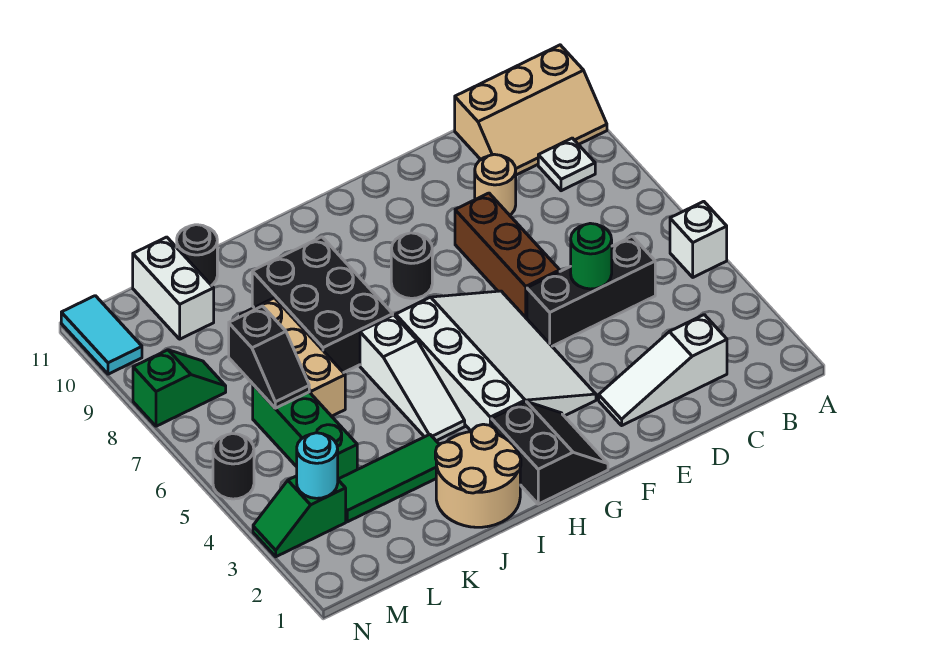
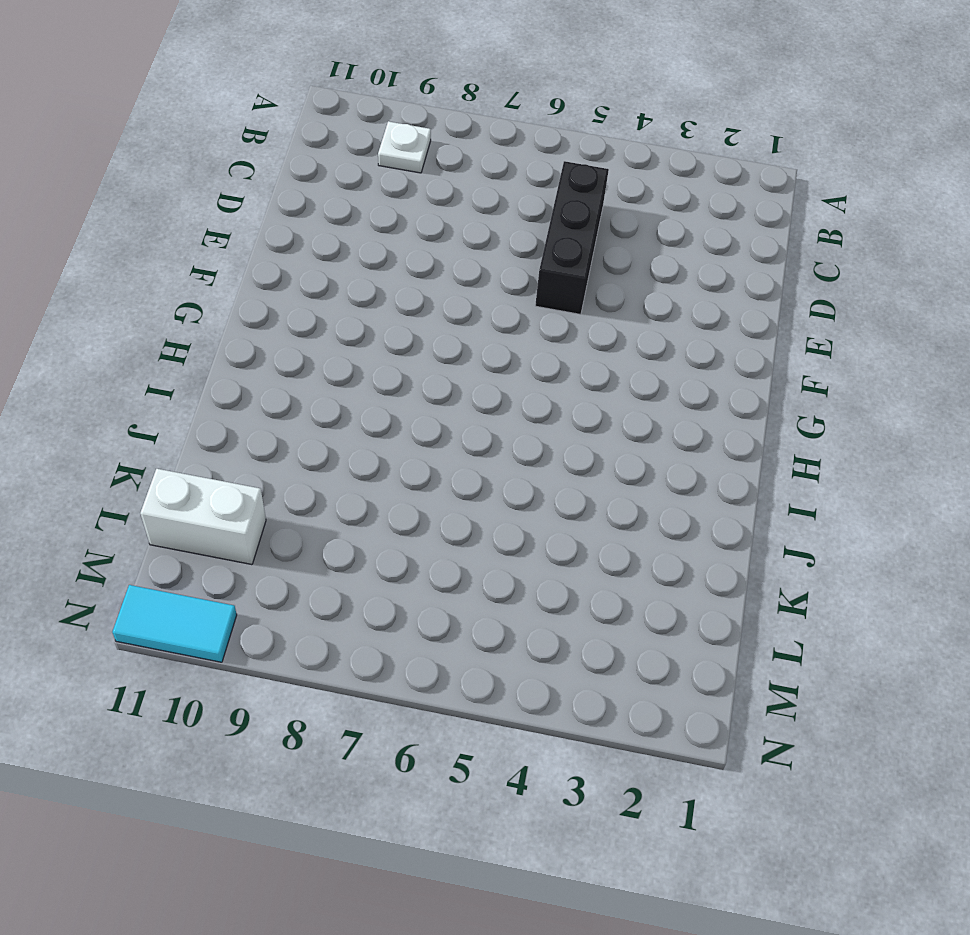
none -> white 1x1 brick [670,201,727,277]
none -> tan 2x3 slope [455,45,607,175]
none -> white 1x3 slope [599,315,727,425]

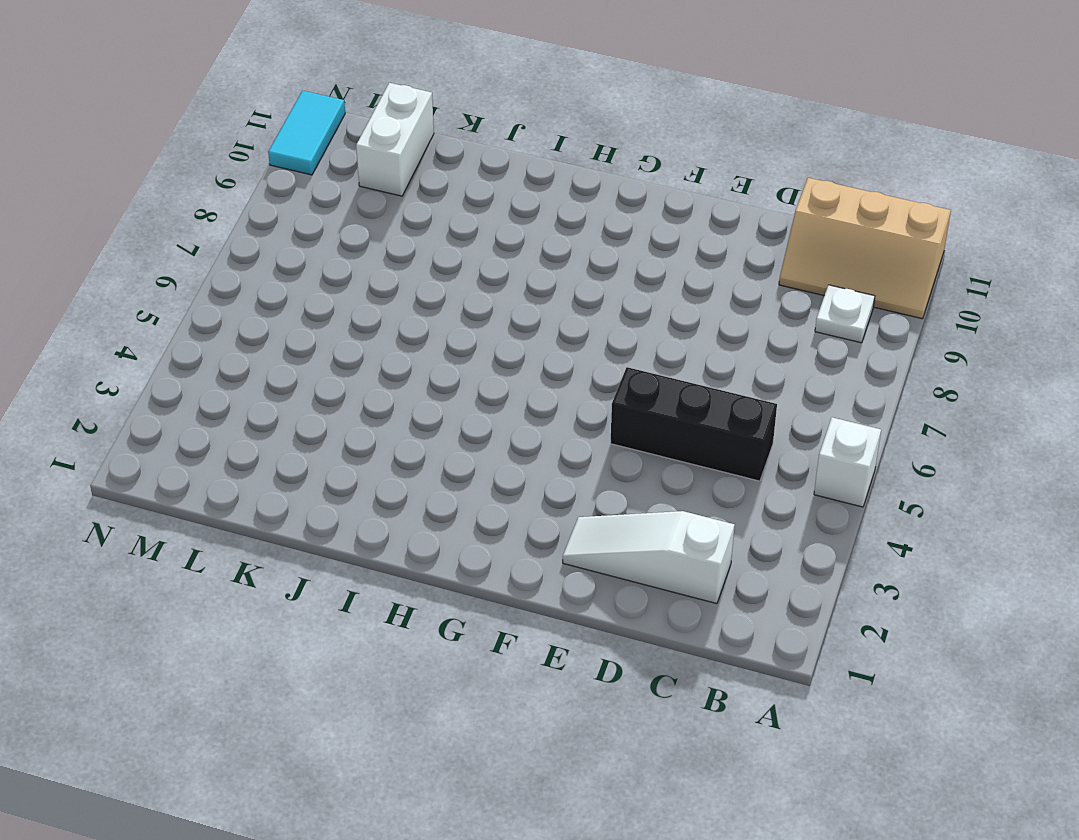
none -> tan 1x1 round brick [475,154,516,215]
none -> brown 1x3 brick [455,193,560,319]
none -> white 3x4 slope [396,291,596,432]

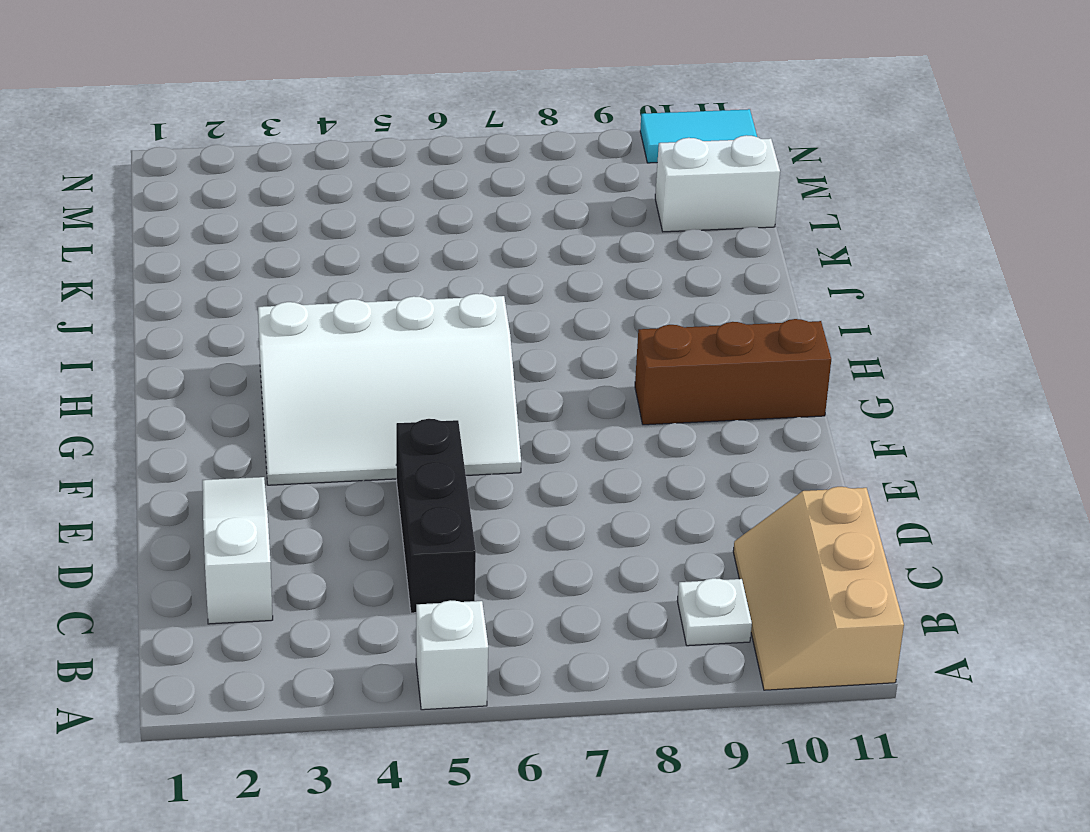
brown 1x3 brick [635,319,831,425] -> brown 1x3 brick moved to [455,193,560,319]
none -> tan 1x1 round brick [475,154,516,215]
none -> black 2x2 slope [491,402,608,504]
none -> black 1x1 round brick [391,233,432,298]

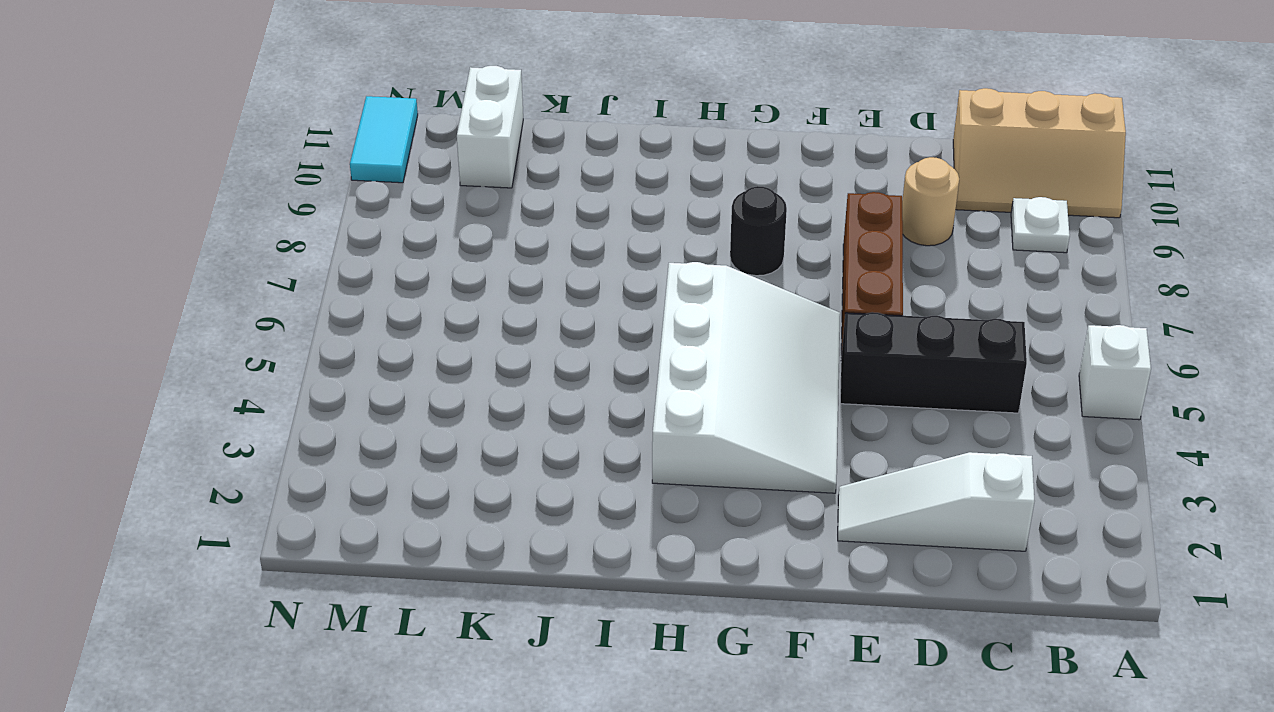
none -> black 2x2 slope [491,402,608,504]
none -> tan 2x2 round brick [435,424,521,527]
none -> white 1x3 slope [360,315,465,441]

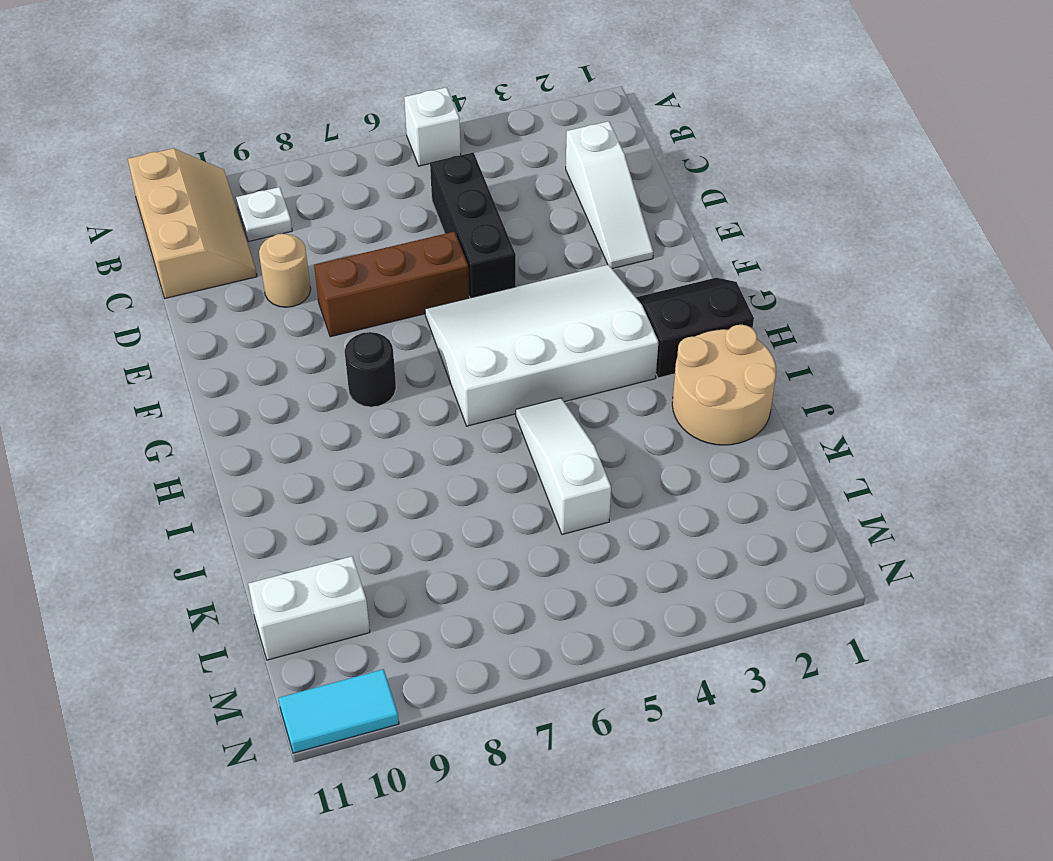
white 1x3 slope [516,398,611,534] -> white 1x3 slope turned to [360,315,465,441]
none -> black 2x3 brick [252,237,393,373]
none -> green 1x3 tile [338,434,439,522]
none -> tan 1x3 brick [240,298,345,416]

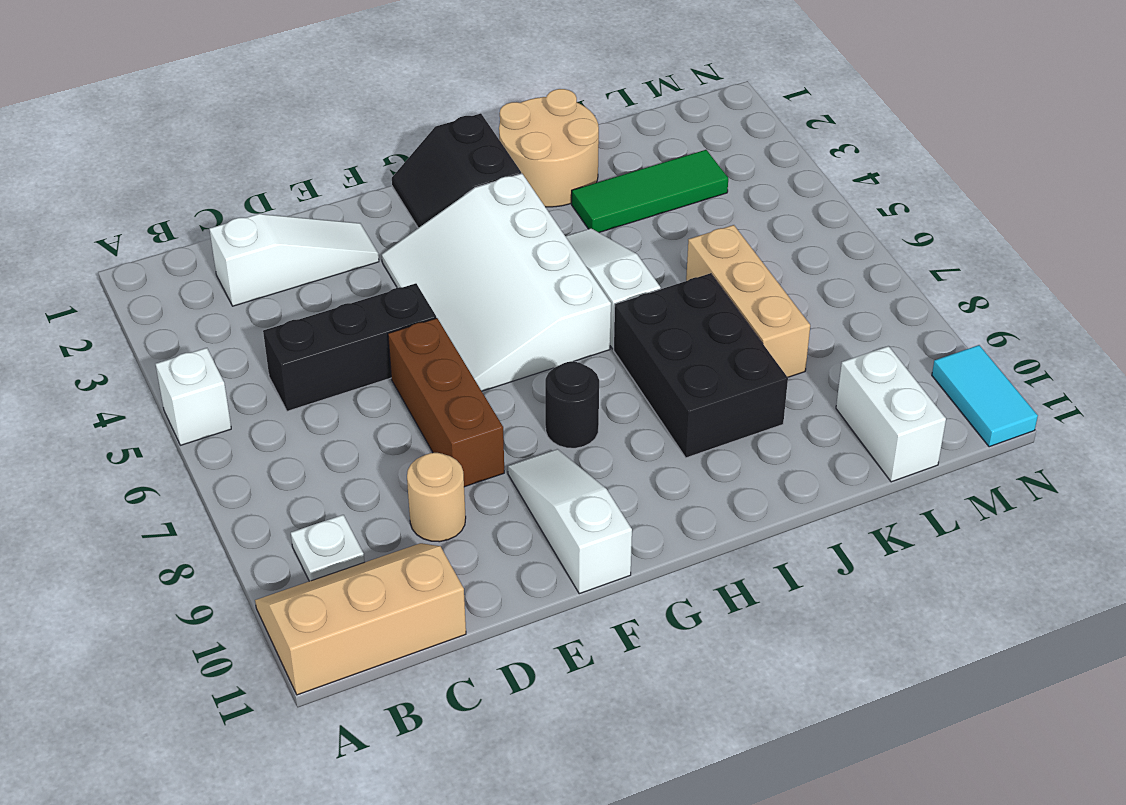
white 1x3 slope [508,449,632,594] -> none
none -> black 1x1 round brick [177,225,217,286]
none -> green 1x3 brick [253,385,357,479]
none -> green 1x2 slope [253,476,346,557]

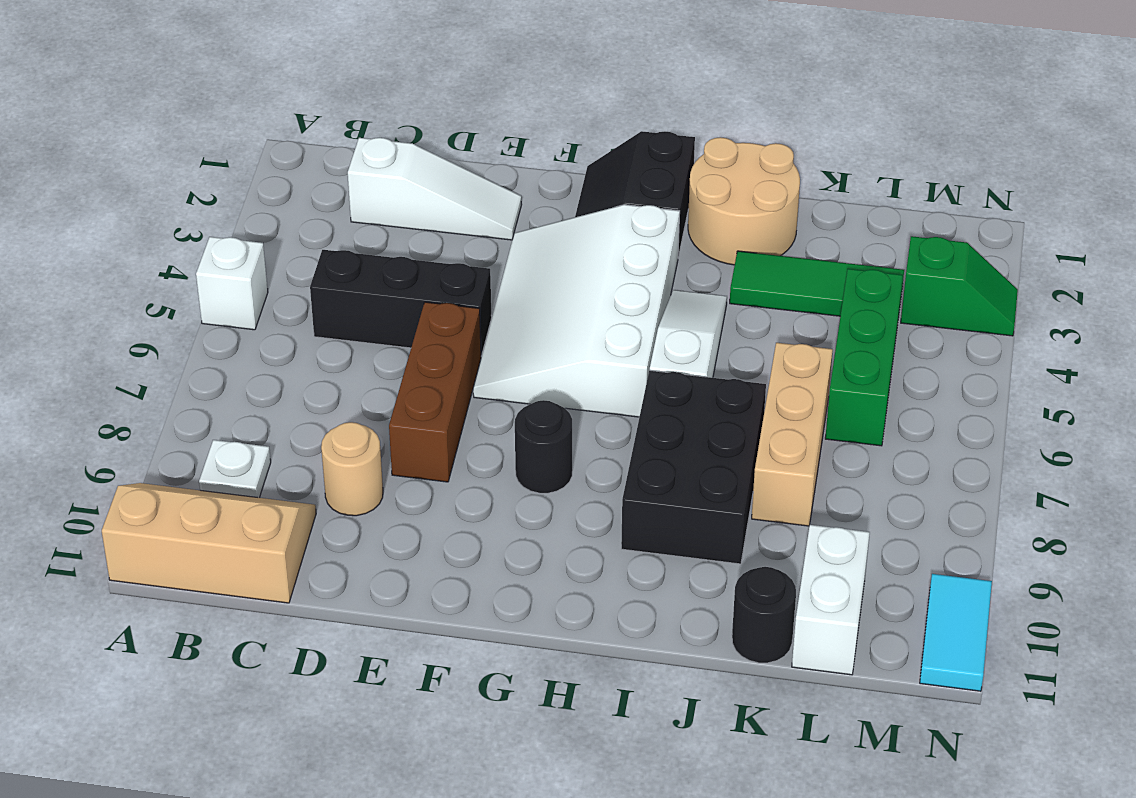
none -> green 1x2 slope [133,350,226,426]
none -> black 1x1 round brick [213,434,254,499]
none -> green 1x1 round brick [571,223,612,289]

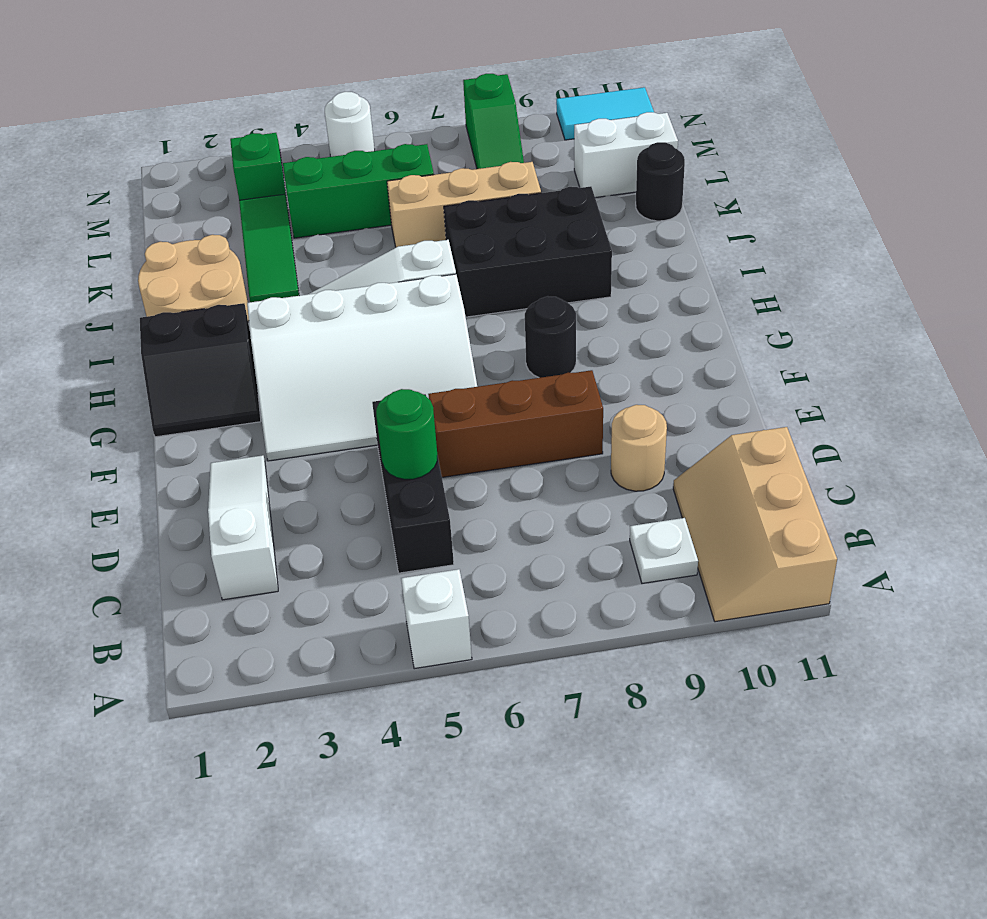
white 1x1 round brick [325,92,375,157] -> black 1x1 round brick [213,434,254,499]
none -> black 1x2 slope [229,306,309,408]
none -> cyan 1x1 round brick [297,433,338,498]

